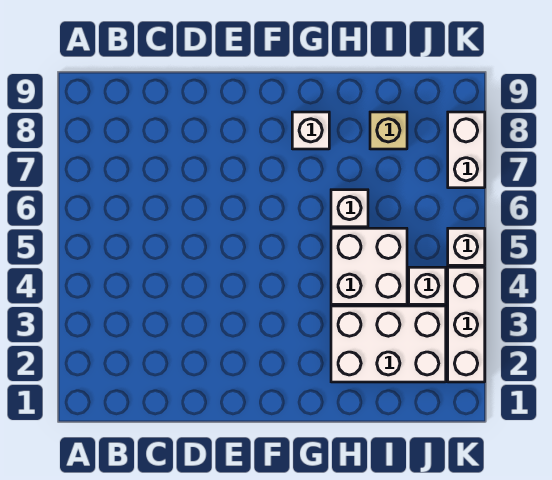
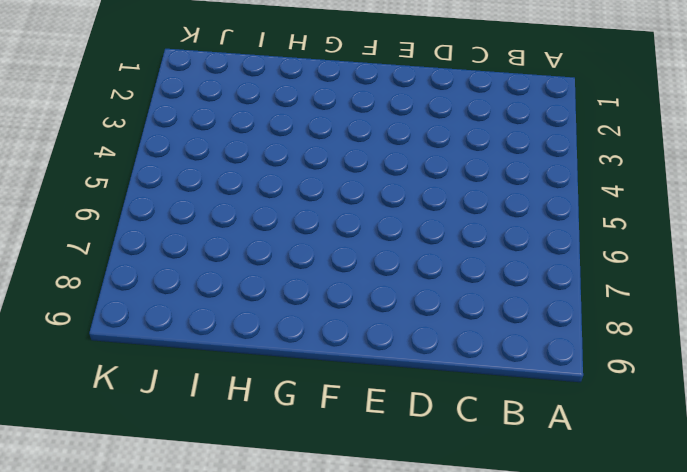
none -> white 1x1 brick [292,112,329,149]
none -> white 2x3 brick [331,306,446,382]

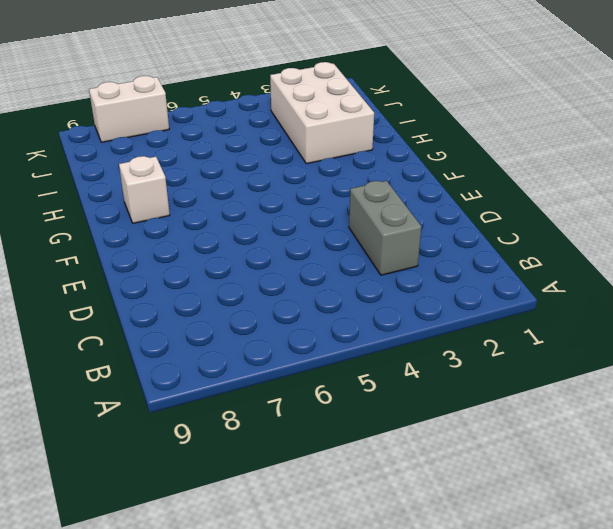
grey 1x2 brick [349,181,422,275] -> none
none -> white 2x2 brick [331,228,407,304]
none -> white 1x1 brick [331,190,368,227]

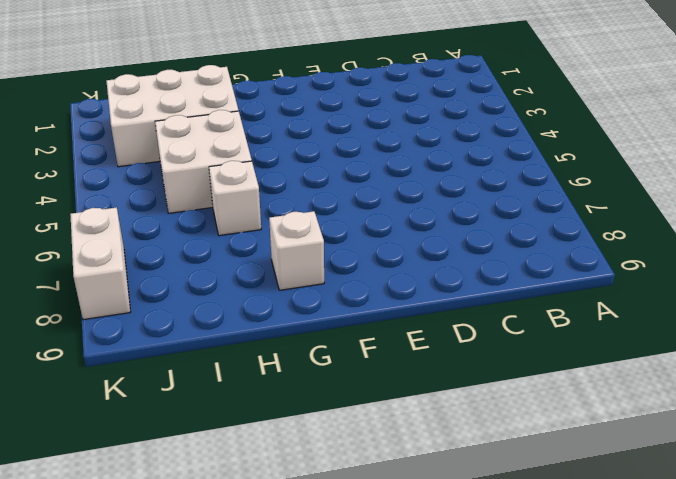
none -> tan 1x1 brick [370,112,407,149]
none -> white 1x1 brick [409,267,446,304]

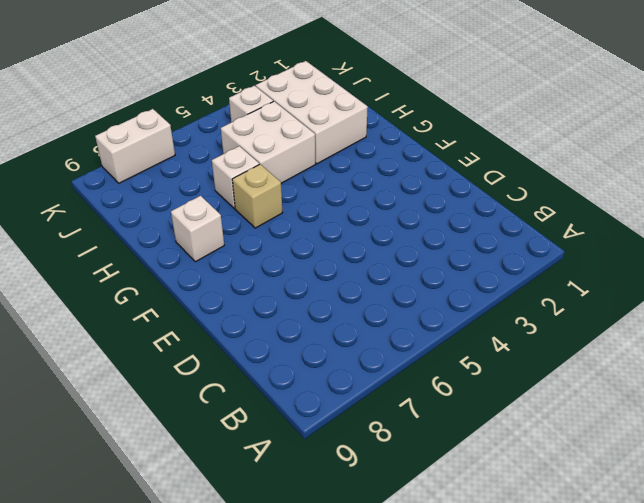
tan 1x1 brick [232,164,283,228] -> tan 1x1 brick moved to [370,112,407,149]
none -> white 1x3 brick [448,267,485,382]
none -> white 1x1 brick [448,228,485,265]

